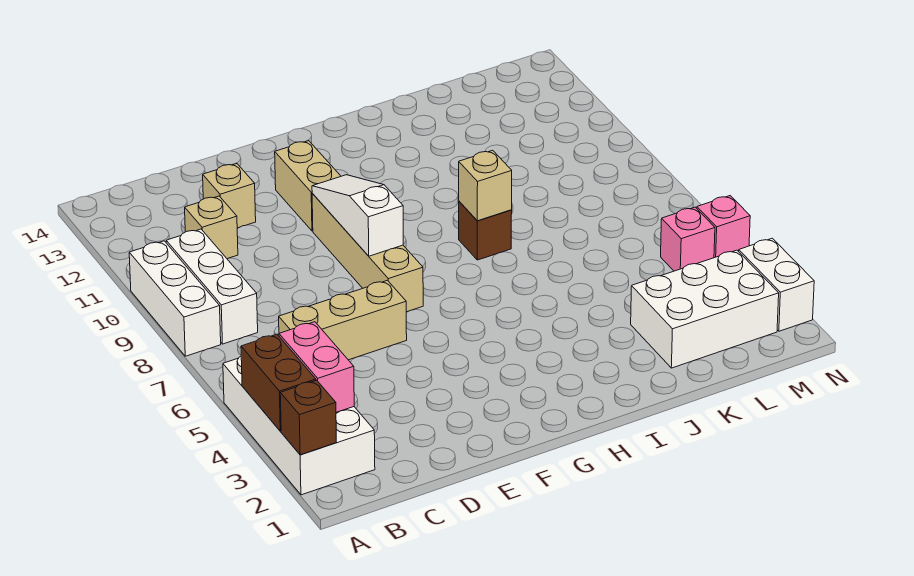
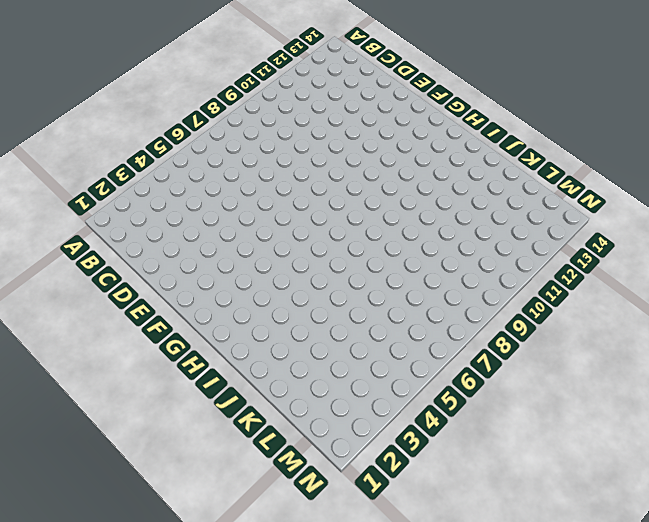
none -> white 2x4 brick [223,356,375,495]
none -> white 1x3 brick [129,241,221,356]
none -> white 1x3 brick [166,229,258,344]

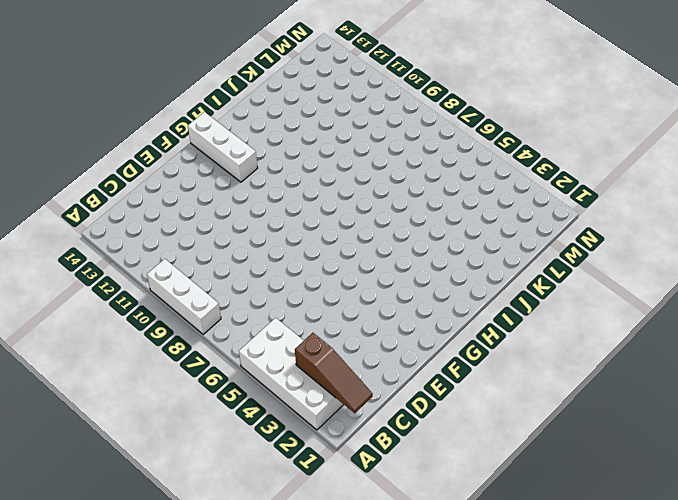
brown 1x3 slope [295,333,373,413] -> pink 1x2 brick [279,322,354,412]
white 1x3 brick [188,112,258,182] -> white 1x3 brick moved to [166,229,258,344]
none -> tan 1x3 brick [279,280,407,360]
none -> tan 1x1 brick [185,196,238,259]
none -> tan 1x1 brick [203,164,256,228]

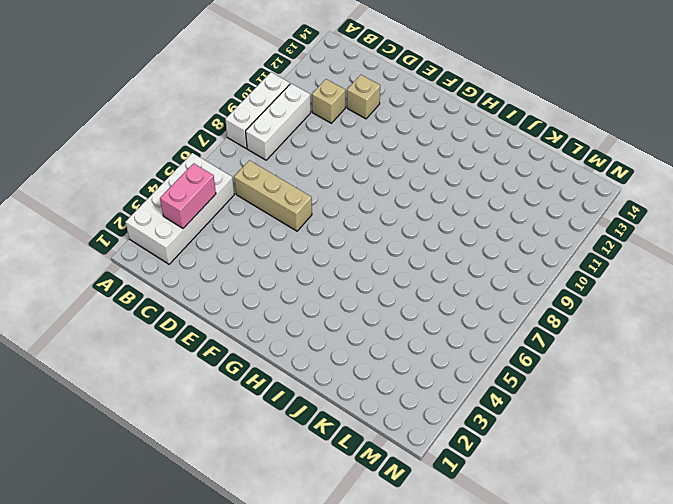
none -> tan 1x4 brick [312,194,423,312]
none -> tan 1x2 brick [275,141,341,231]
none -> brown 1x1 brick [459,201,512,260]

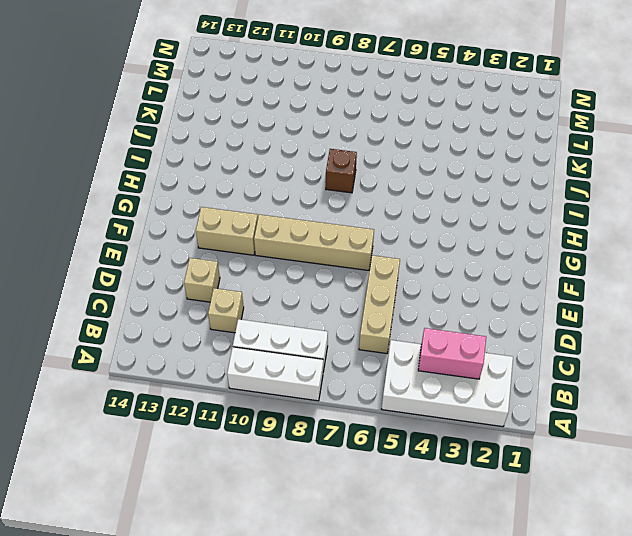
none -> white 2x3 brick [631,250,779,368]
none -> pink 1x1 brick [661,207,715,271]
none -> white 1x2 brick [739,238,814,331]

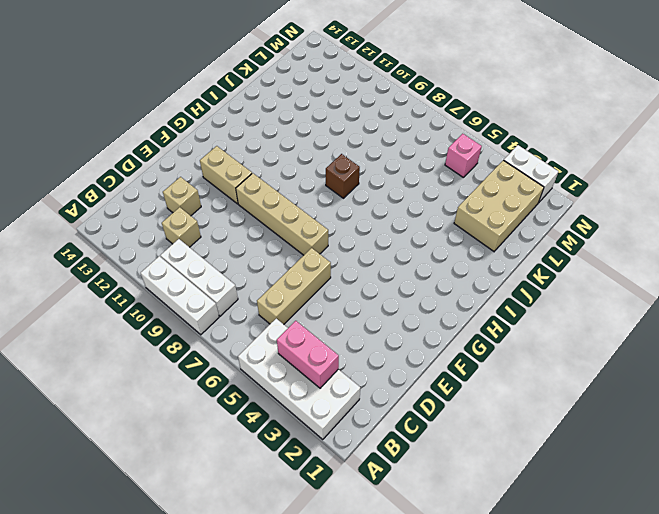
tan 2x3 brick [454,160,544,251] -> white 2x3 brick [631,250,779,368]
none -> pink 1x1 brick [697,196,750,258]
none -> brown 1x1 brick [280,380,336,455]
none -> brown 1x2 brick [241,334,316,431]

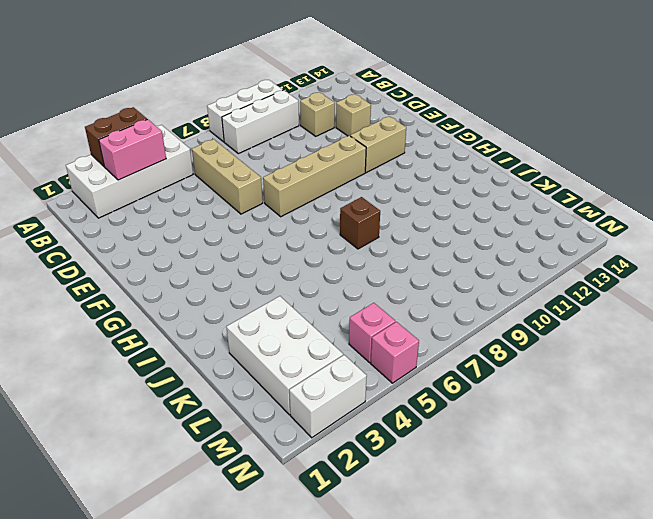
none -> brown 1x1 brick [280,380,336,455]
none -> white 1x3 slope [312,175,403,256]
none -> tan 1x1 brick [459,150,512,221]

